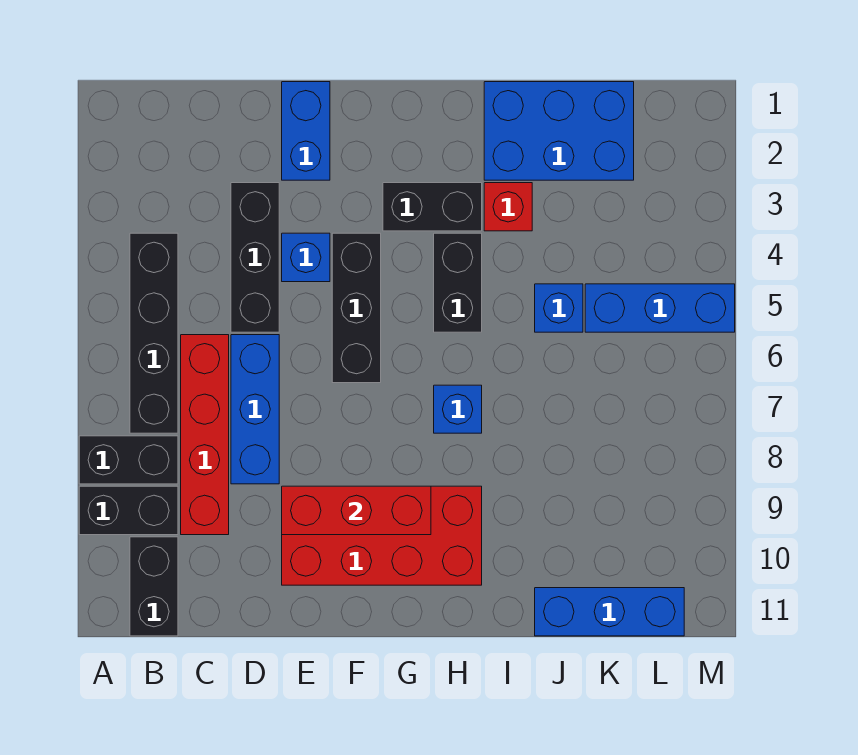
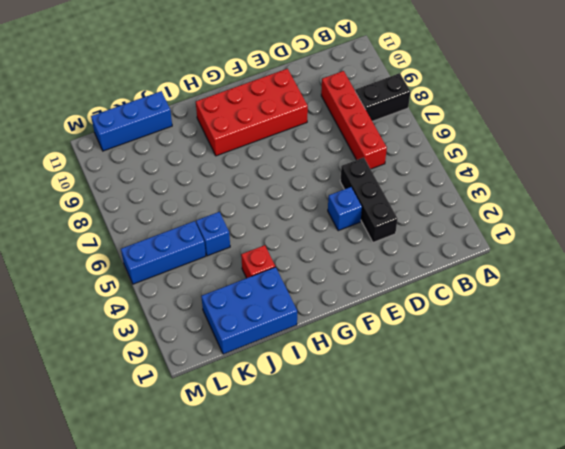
none -> black 1x2 brick [79,486,178,535]
none -> black 1x4 brick [130,233,178,433]
none -> black 1x2 brick [130,537,178,636]

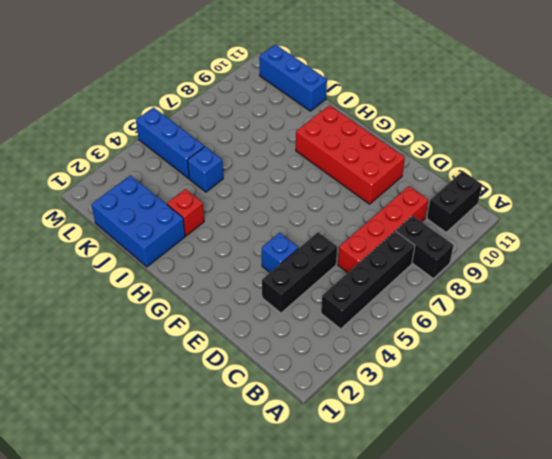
none -> black 1x2 brick [79,486,178,535]
none -> blue 1x3 brick [231,335,279,484]
none -> blue 1x2 brick [282,82,330,180]

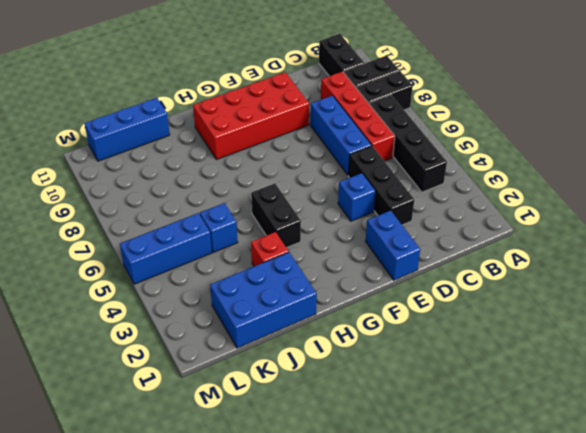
none -> black 1x3 brick [332,233,381,383]
none -> black 1x2 brick [383,183,482,231]
none -> blue 1x1 brick [434,385,482,433]

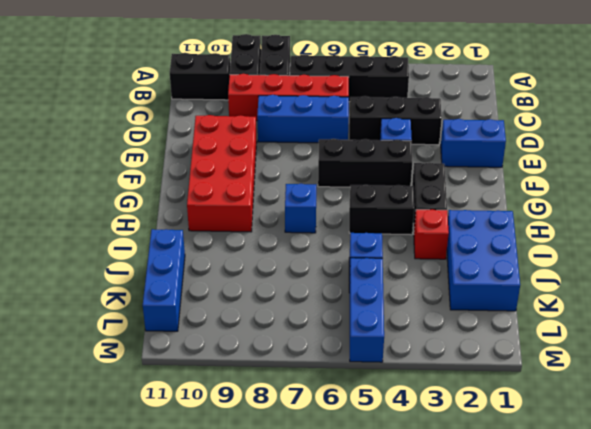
none -> red 1x3 brick [282,486,431,535]

